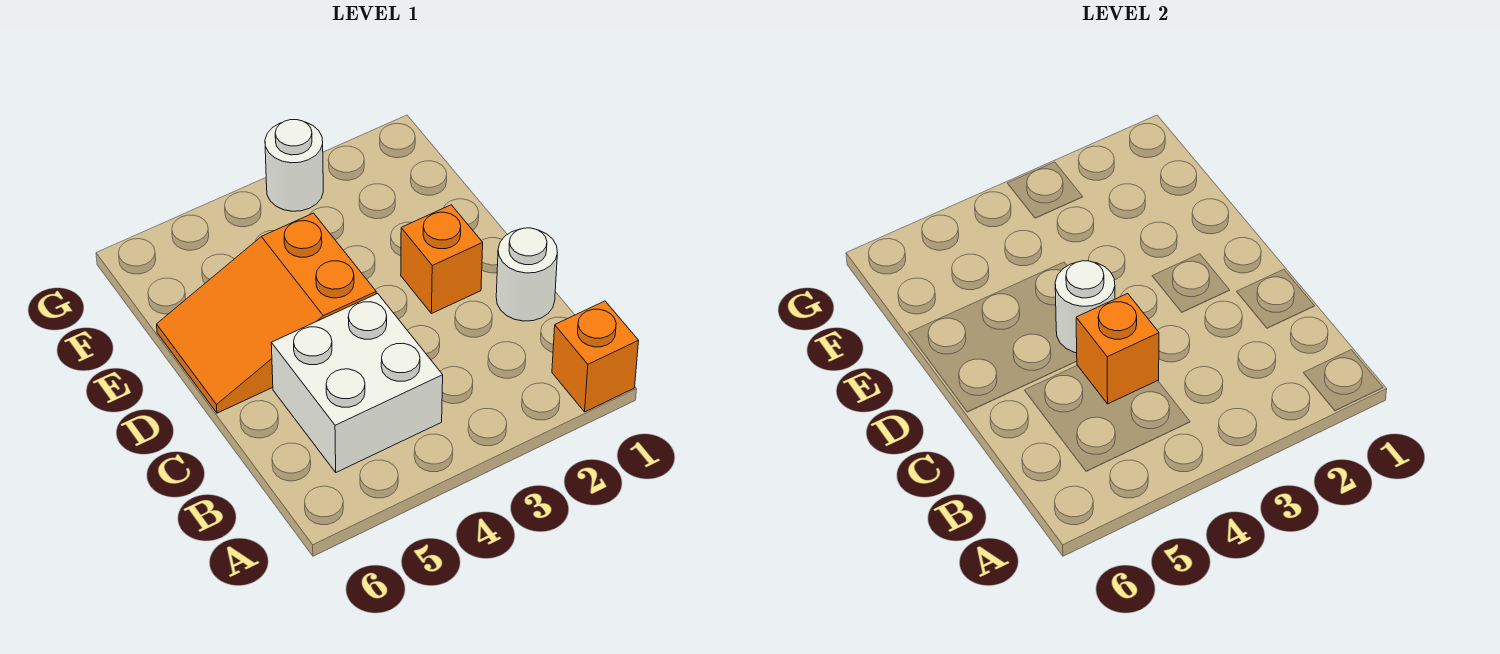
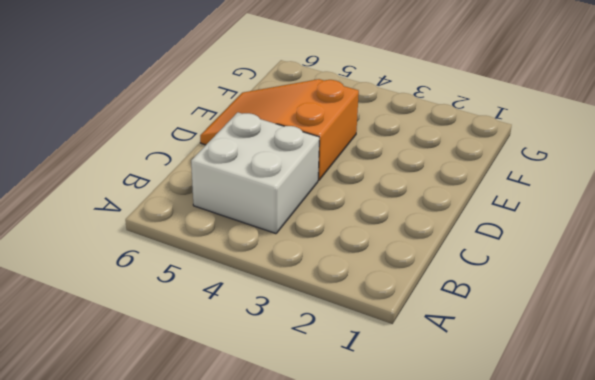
none -> orange 1x1 brick [552,301,638,412]
none -> white 1x1 round brick [496,228,558,321]

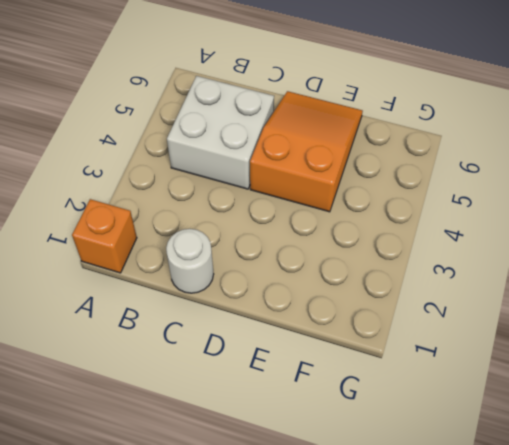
none -> orange 1x1 brick [401,205,483,314]
none -> white 1x1 round brick [265,120,323,211]

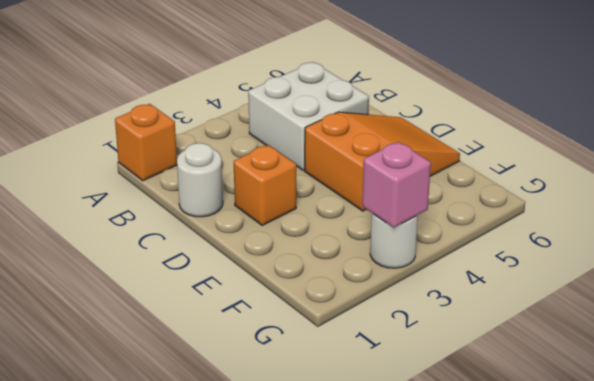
pink 1x1 brick [362,142,431,228] -> none
none -> orange 1x1 brick [1076,293,1159,404]
none -> white 1x1 round brick [1055,261,1115,353]

